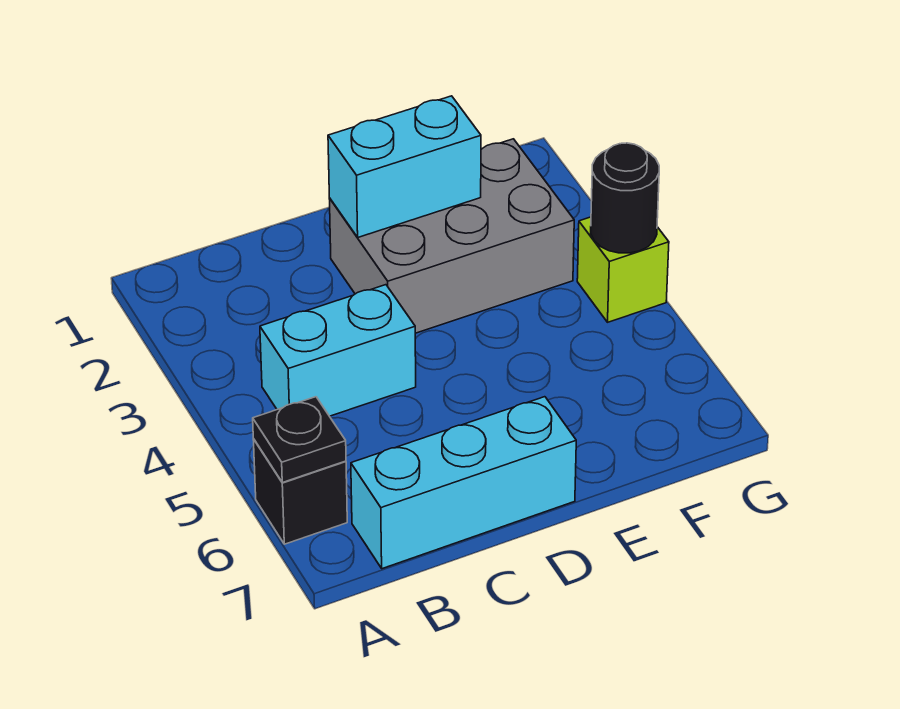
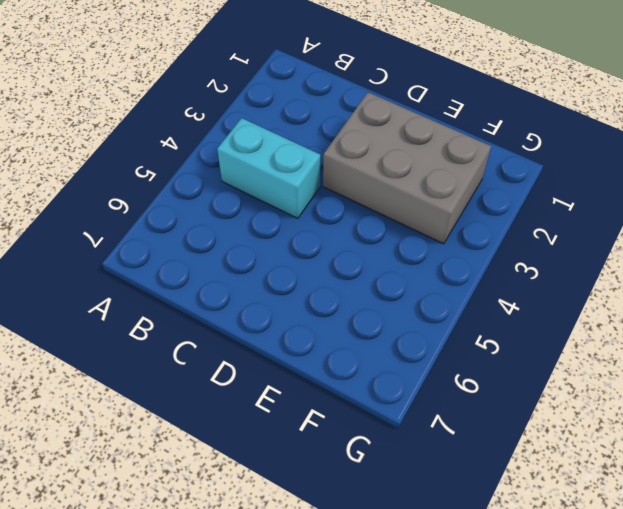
none -> black 1x1 brick [253,439,347,544]
none -> cyan 1x3 brick [351,397,576,569]

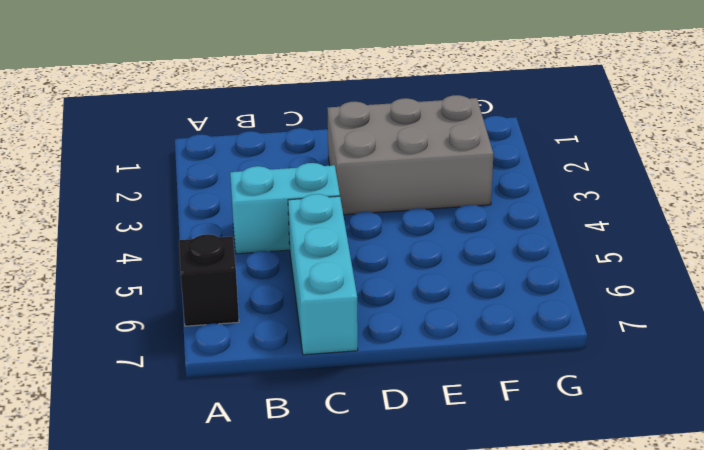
cyan 1x3 brick [288,194,358,355] -> cyan 1x3 brick turned to [351,397,576,569]
none -> lime 1x1 brick [577,217,669,322]
none -> black 1x1 plate [253,397,346,483]

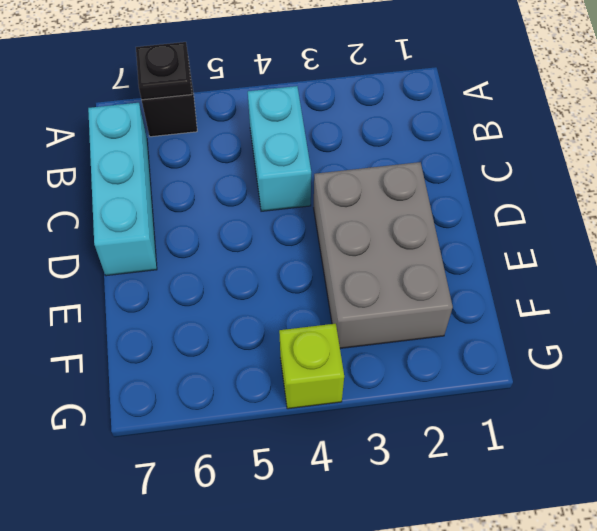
none -> cyan 1x2 brick [328,96,481,237]
none -> black 1x1 round brick [591,143,659,253]

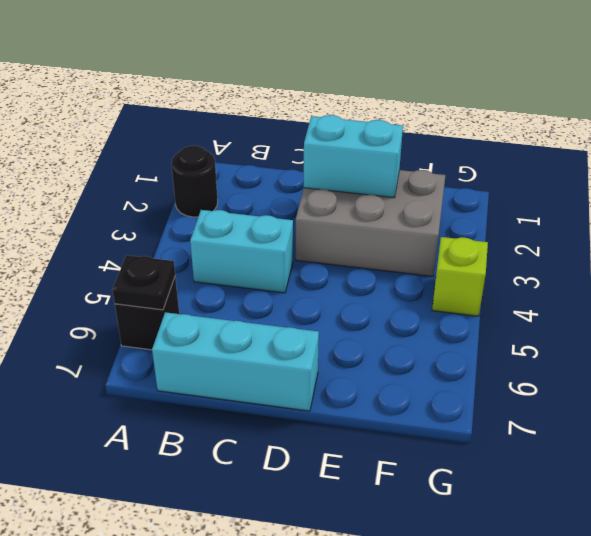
black 1x1 round brick [172,146,218,217] -> black 1x1 round brick moved to [591,143,659,253]

